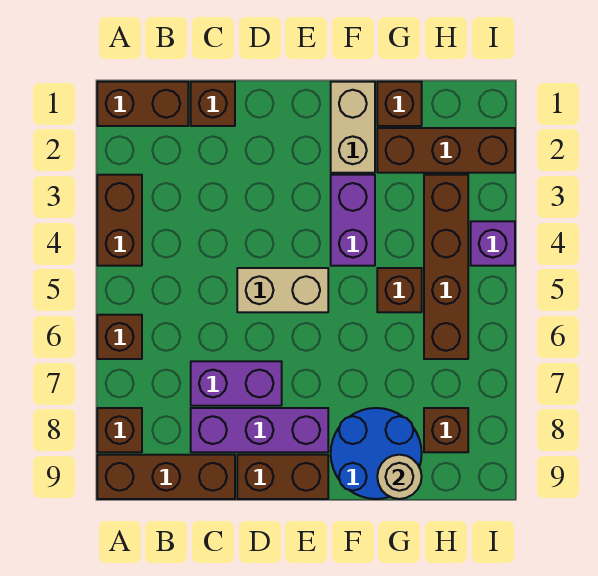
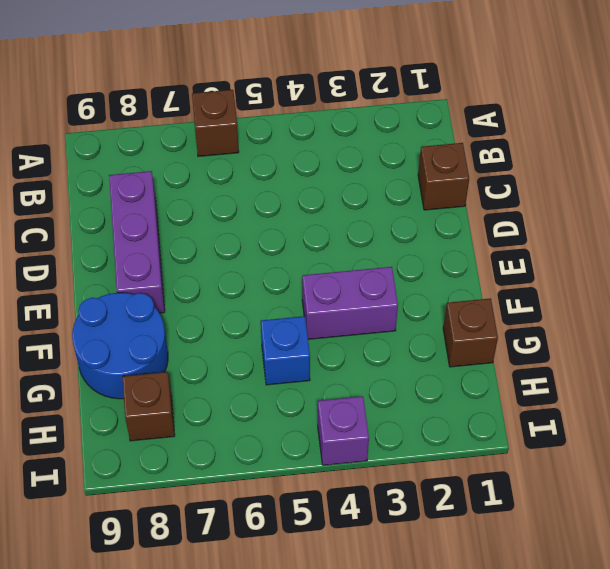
blue 1x1 brick [261,316,310,385] -> brown 1x1 brick [377,268,422,312]
none -> brown 1x2 brick [97,82,188,126]
none -> brown 1x2 brick [97,175,142,266]
none -> brown 1x1 brick [97,408,142,452]

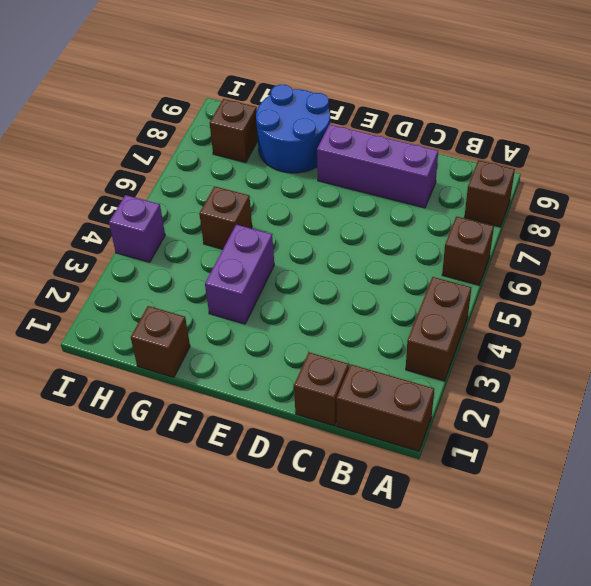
none -> brown 1x3 brick [97,455,235,499]
none -> purple 1x2 brick [191,361,282,406]
none -> tan 1x2 brick [237,268,328,312]

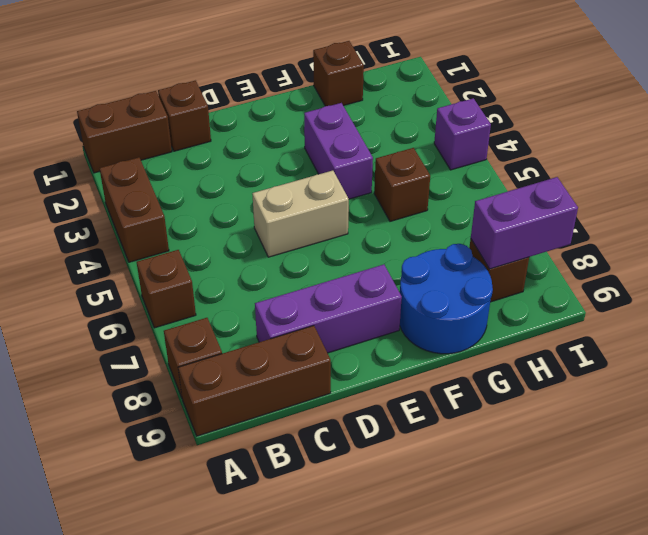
purple 1x2 brick [471,177,578,269] -> purple 1x2 brick moved to [191,361,282,406]
none -> brown 1x2 brick [237,455,328,499]
none -> tan 1x2 brick [331,82,375,173]
none -> brown 1x3 brick [377,128,515,173]

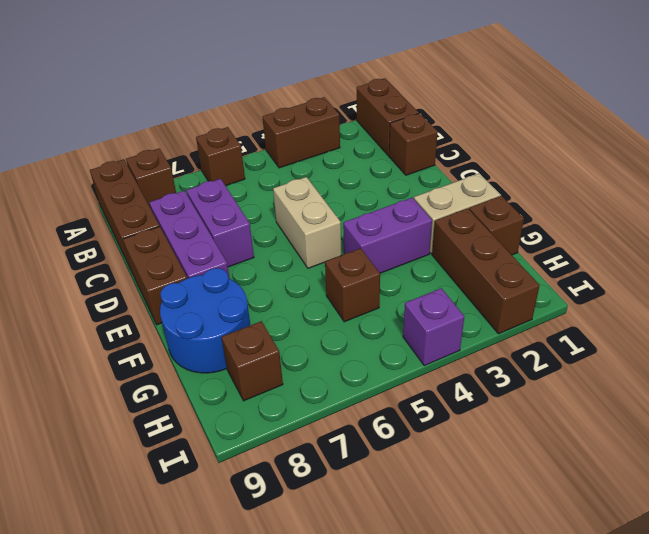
none -> brown 1x4 brick [424,175,468,359]
none -> tan 1x1 round brick [377,455,422,499]

